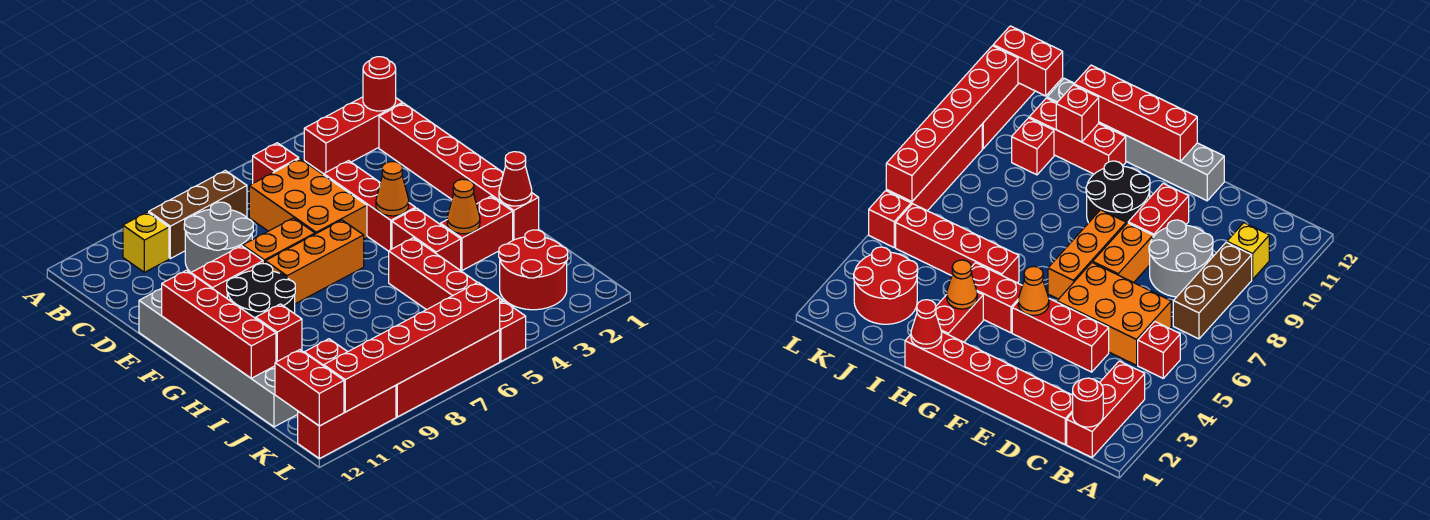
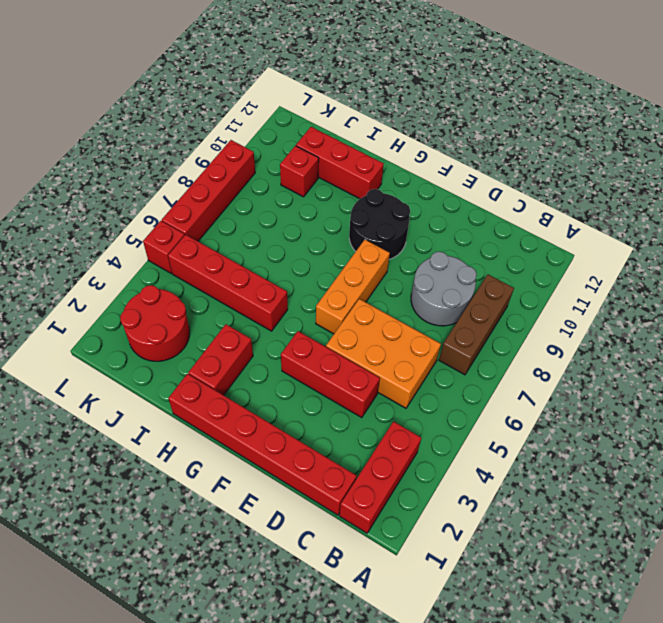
none -> red 1x1 brick [253,143,299,183]
none -> yellow 1x1 brick [123,212,169,272]
none -> orange 1x2 brick [243,218,315,264]
none -> red 1x2 brick [191,246,263,298]

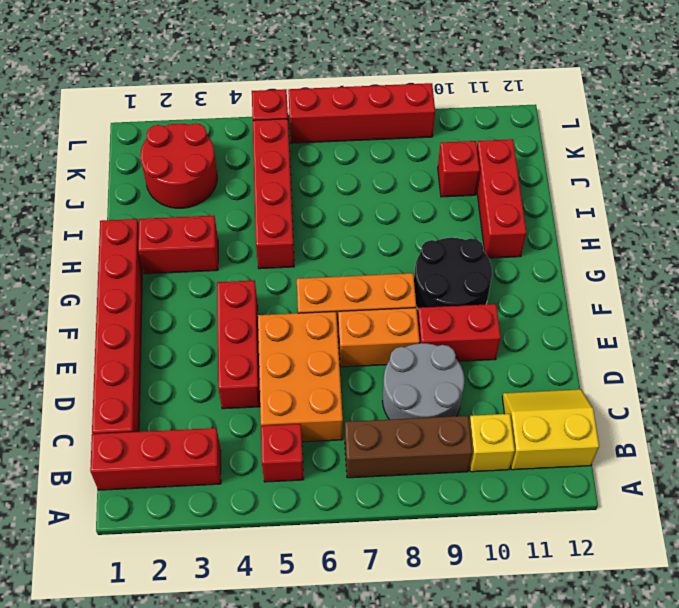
yellow 2x2 slope [502,389,599,470] -> none
none -> grey 1x6 brick [139,288,298,427]
none -> red 1x2 brick [392,208,461,271]
none -> red 1x3 brick [298,385,396,458]
none -> red 1x1 round brick [363,57,396,111]

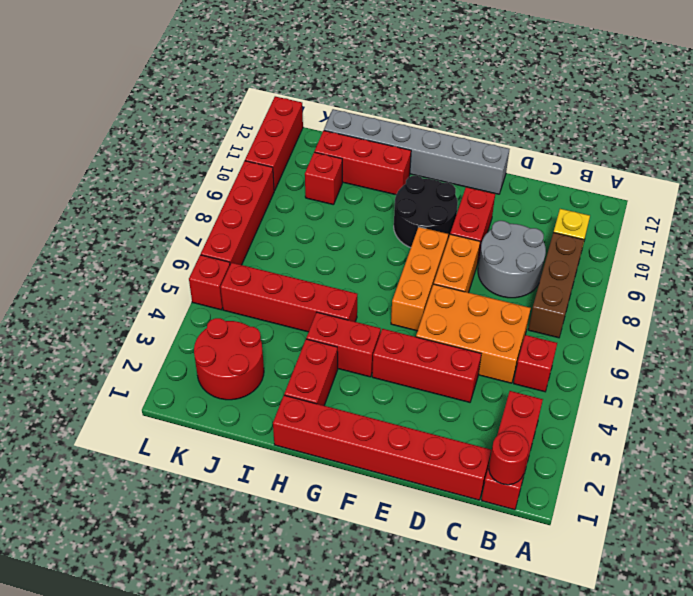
none -> orange 1x1 cone [376,162,409,216]
none -> red 1x4 brick [162,270,276,378]
none -> red 1x1 cone [499,152,532,206]
none -> orange 1x1 cone [447,179,480,234]

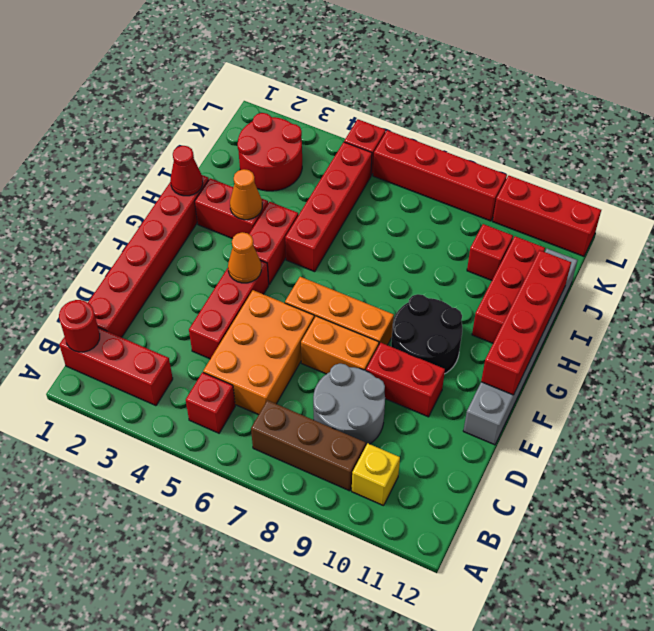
none -> red 1x1 brick [256,304,302,362]
none -> red 1x2 brick [275,350,344,426]
none -> red 1x6 brick [324,282,500,412]

